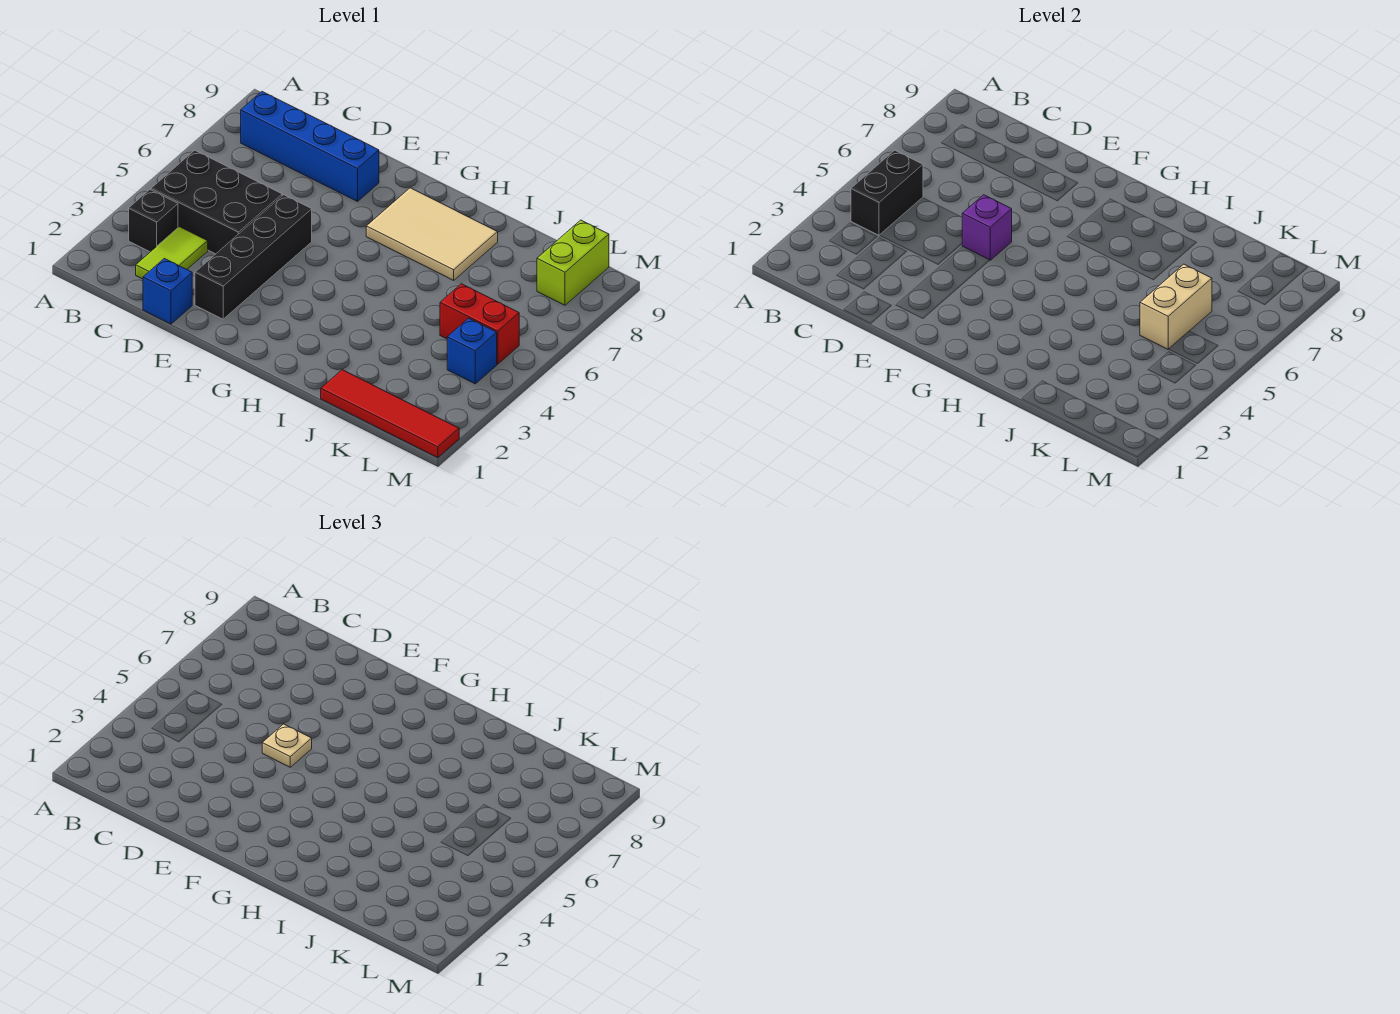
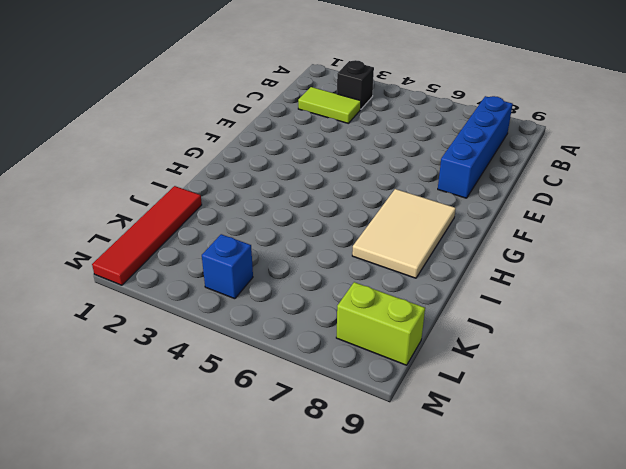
none -> black 2x3 brick [151,150,282,254]
none -> blue 1x1 brick [143,258,192,324]
none -> black 1x4 brick [195,195,312,319]

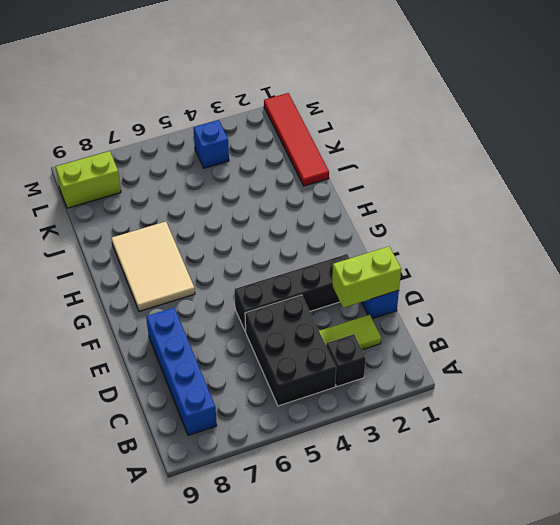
lime 1x2 brick [332,246,401,308] -> none
none -> red 1x2 brick [440,284,519,364]
none -> black 1x2 brick [851,150,923,235]
none -> purple 1x1 brick [962,195,1012,260]

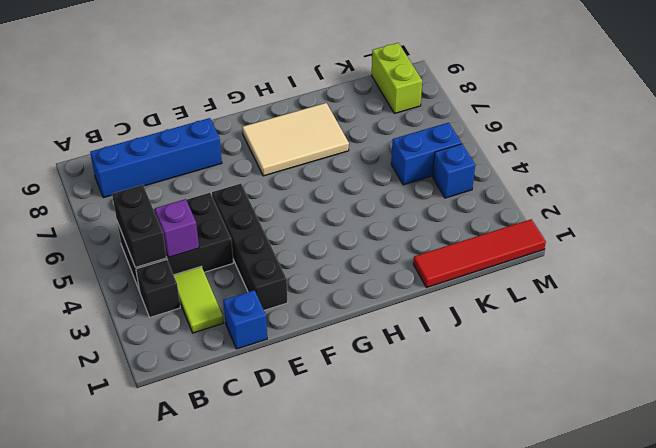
purple 1x1 brick [155,199,199,257] -> purple 1x1 brick moved to [962,195,1012,260]
blue 1x2 brick [391,123,461,185] -> red 1x2 brick [440,284,519,364]
none -> tan 1x2 brick [1140,264,1212,349]
none -> tan 1x1 plate [262,724,312,767]

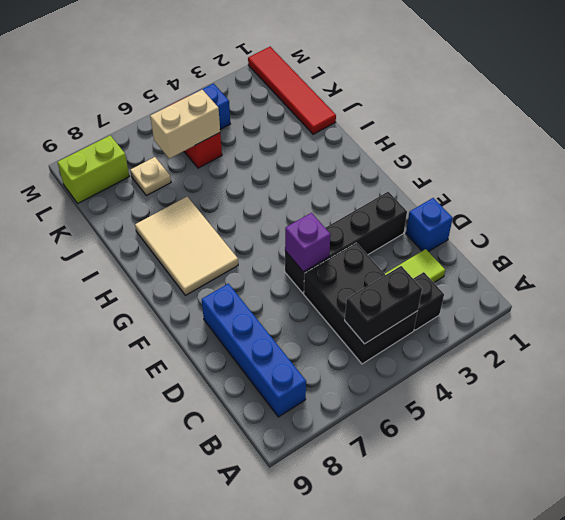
tan 1x1 plate [130,157,171,196] -> tan 1x1 plate moved to [262,724,312,767]

